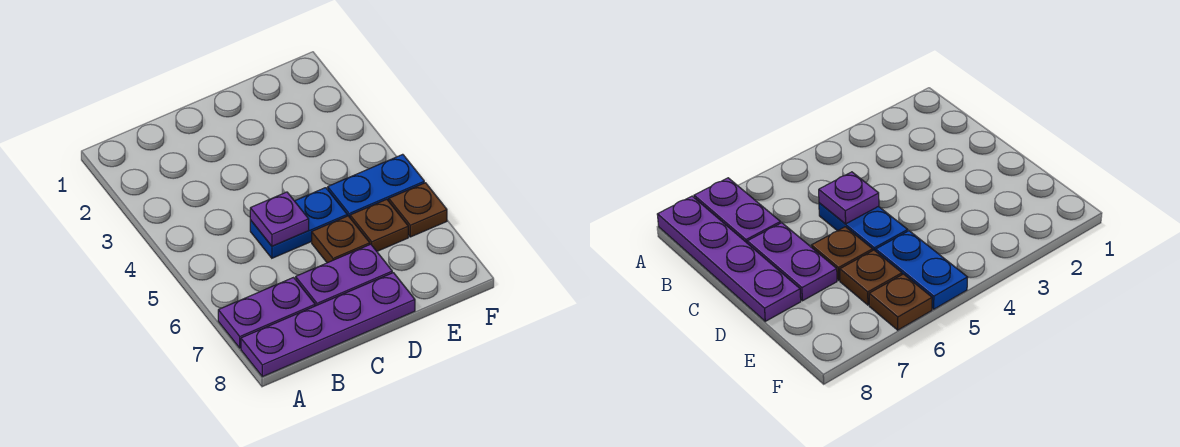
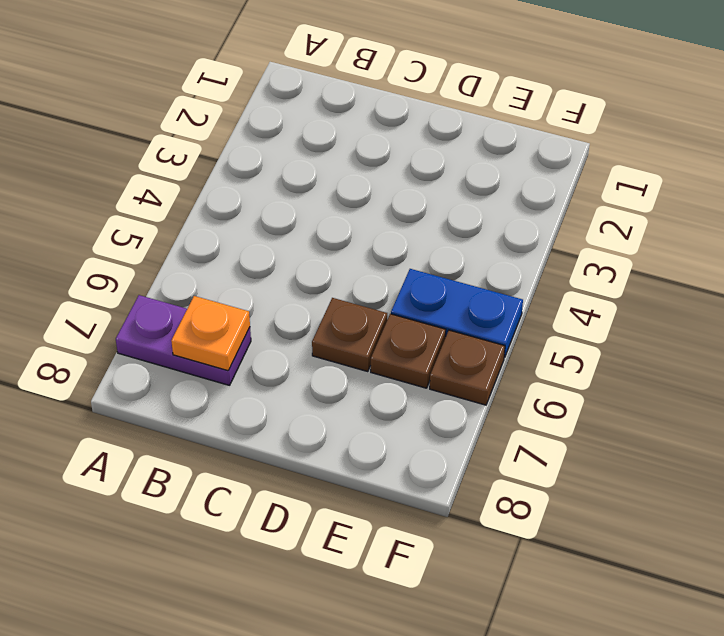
orange 1x1 plate [171,296,250,371] -> none
none -> purple 1x4 plate [241,273,415,377]
none -> blue 1x2 plate [250,188,347,258]

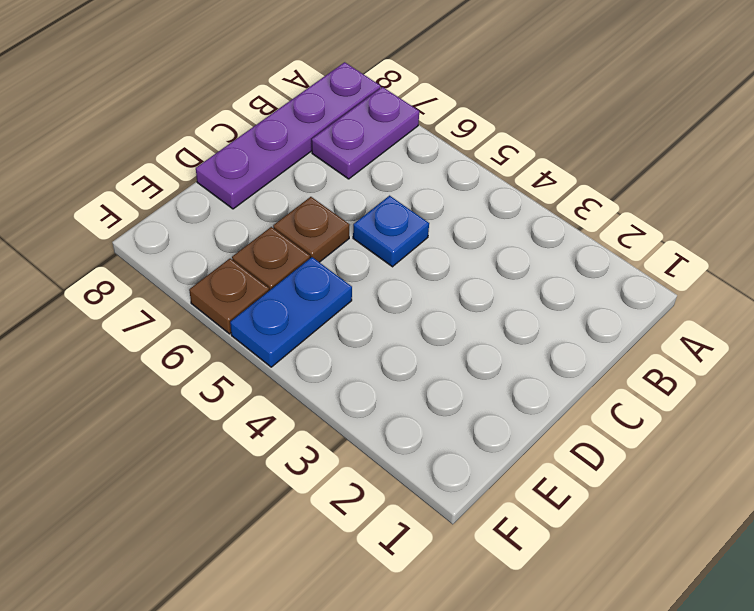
blue 1x1 plate [353,196,429,267] -> blue 1x2 plate [250,188,347,258]
none -> purple 1x2 plate [296,244,392,306]
none -> purple 1x1 plate [250,192,309,246]

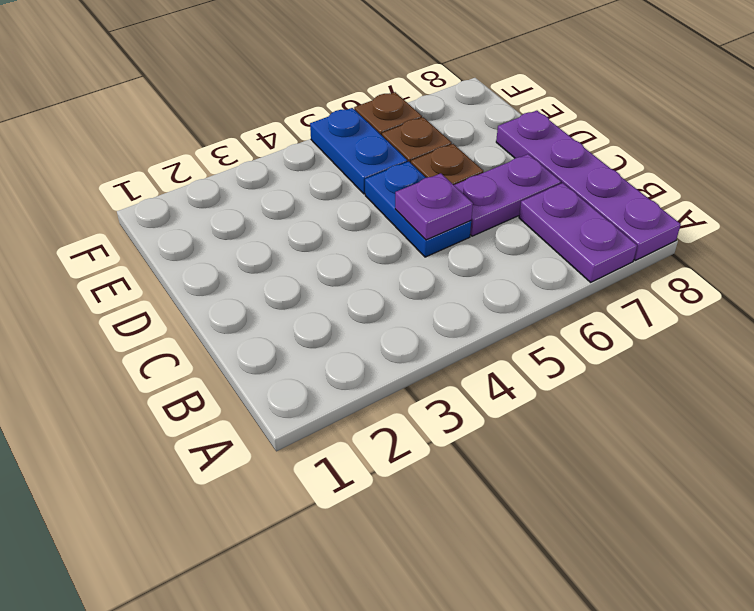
purple 1x2 plate [454,154,561,236] -> purple 1x2 plate turned to [296,244,392,306]

